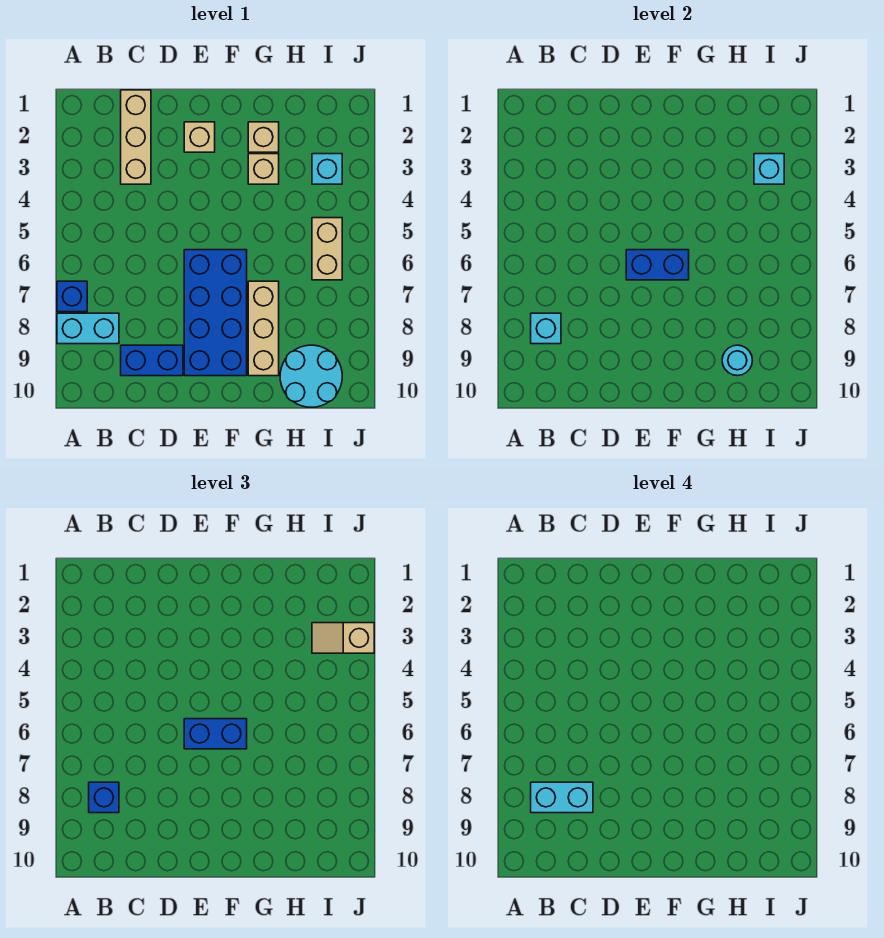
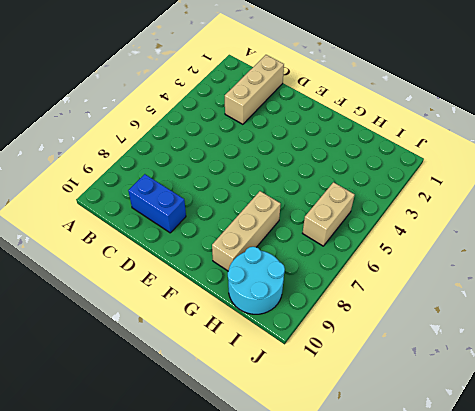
none -> blue 1x1 brick [57,281,87,312]
none -> cyan 1x2 brick [57,313,119,344]
none -> tan 1x1 brick [184,122,215,152]

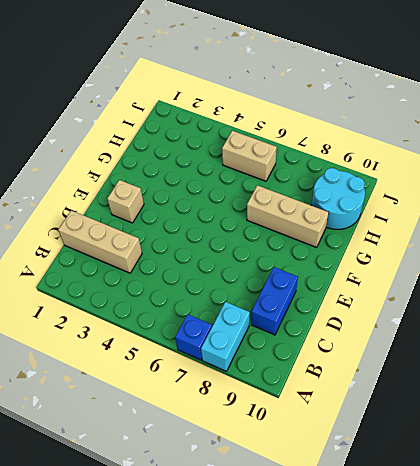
none -> blue 2x4 brick [184,250,247,376]
none -> tan 1x1 brick [248,122,279,152]
none -> tan 1x1 brick [248,154,279,184]

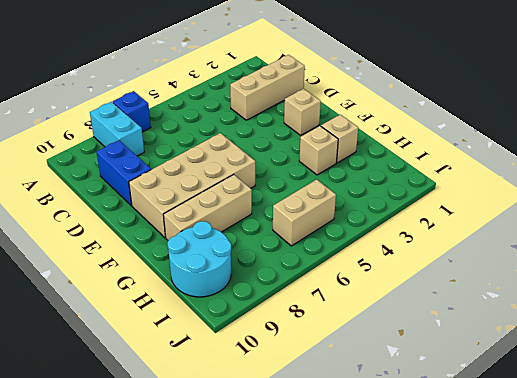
tan 2x4 brick [129,133,255,238] -> blue 2x4 brick [184,250,247,376]
none -> cyan 1x1 brick [312,154,342,184]
none -> cyan 1x1 brick [531,313,561,344]
none -> blue 1x2 brick [626,250,689,280]

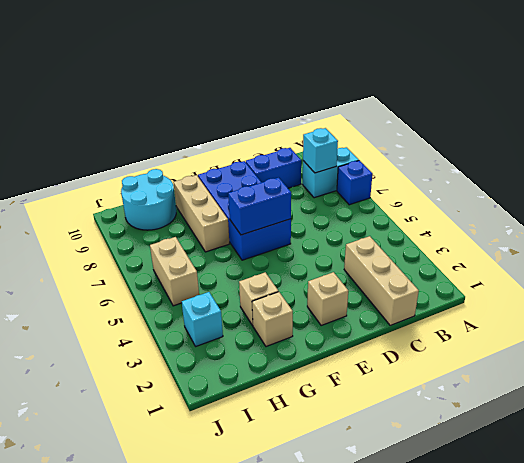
none -> cyan 1x1 round brick [722,345,752,376]
none -> cyan 1x1 brick [754,154,784,184]
none -> blue 1x1 brick [89,782,119,813]

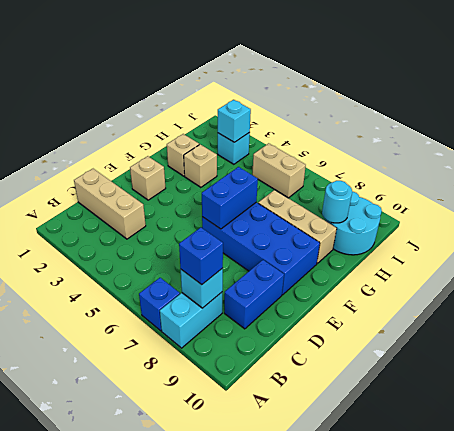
none -> blue 1x2 brick [184,719,247,749]
none -> tan 1x2 slope [312,623,374,653]
none -> cyan 1x2 brick [531,782,593,813]

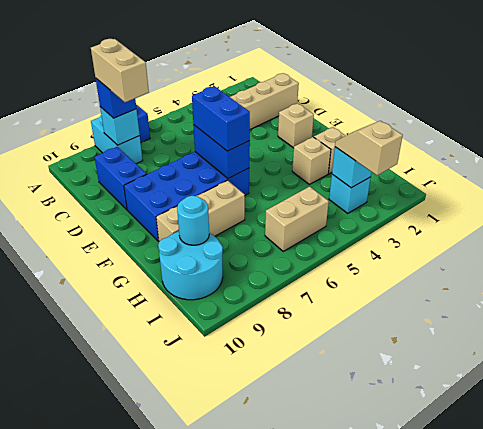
tan 1x2 brick [91,39,149,102] -> cyan 1x2 brick [531,782,593,813]

